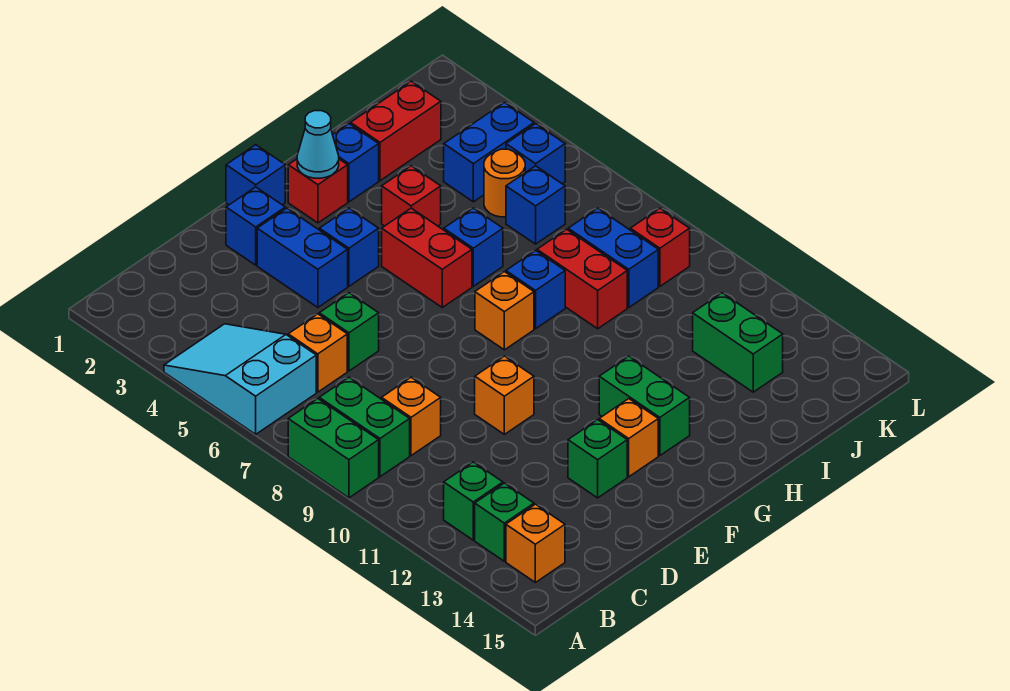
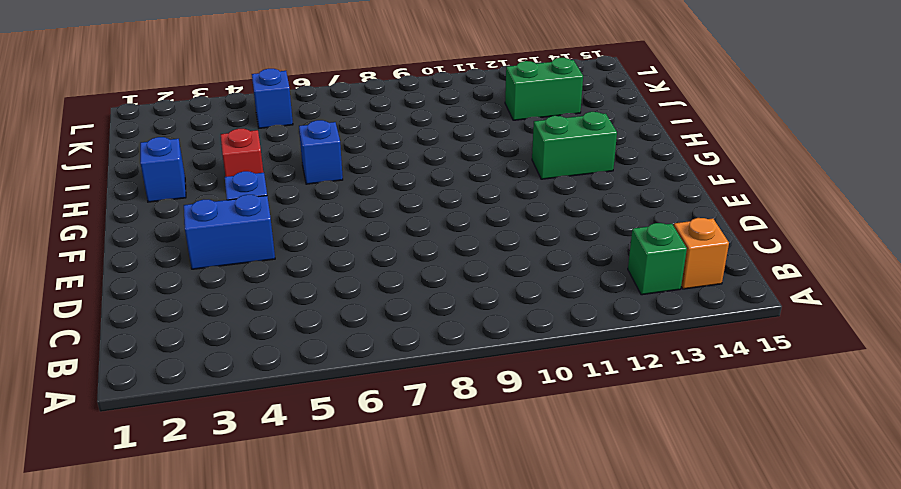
none -> cyan 2x3 slope [164,324,316,434]
none -> green 1x2 brick [288,399,379,498]
none -> green 1x2 brick [319,378,410,477]
none -> green 1x1 brick [444,462,503,540]

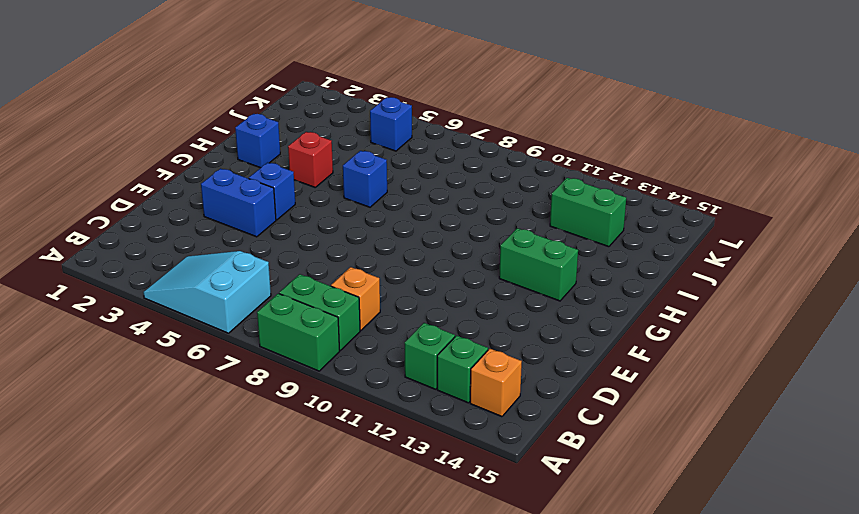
none -> orange 1x1 brick [288,314,347,392]
none -> green 1x1 brick [319,293,379,371]
none -> blue 1x1 brick [226,187,285,265]
none -> orange 1x1 brick [475,356,534,434]

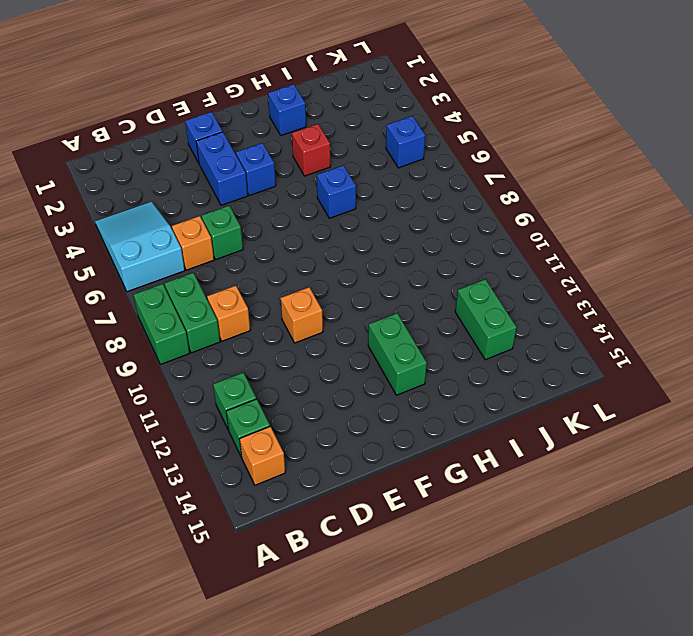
none -> green 1x1 brick [568,420,627,498]
none -> blue 1x1 brick [226,145,285,205]
none -> orange 1x1 brick [599,399,658,477]
none -> red 1x1 brick [288,159,348,223]

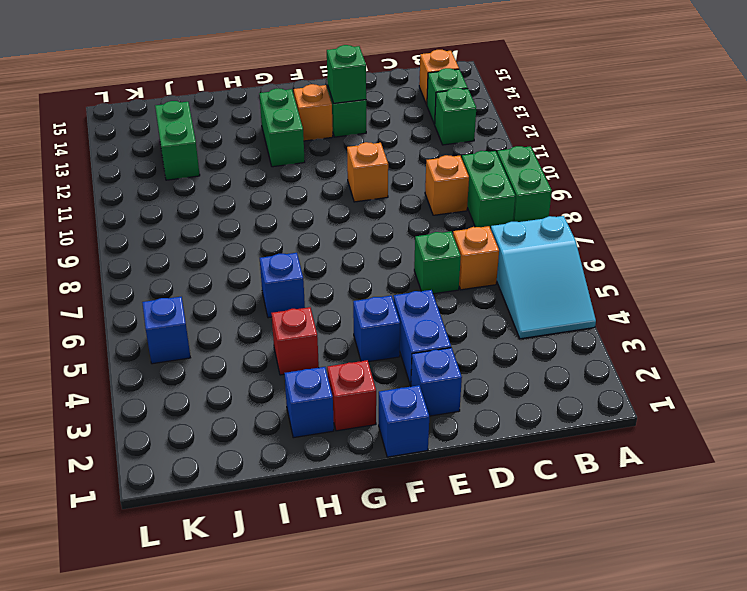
green 1x1 brick [327,45,366,103] -> none
none -> red 1x2 brick [382,208,472,307]
none -> orange 1x1 brick [475,272,534,350]
none -> blue 1x1 brick [506,251,565,329]
none -> red 1x2 brick [351,81,441,181]

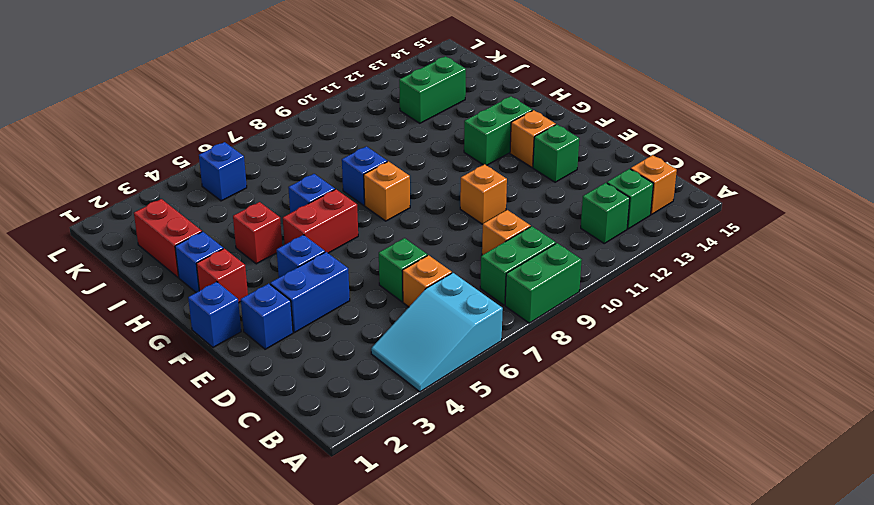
none -> red 1x2 brick [537,229,627,329]
none -> blue 1x2 brick [444,103,534,202]
none -> orange 1x1 round brick [484,149,525,217]
none -> blue 1x1 brick [506,166,565,244]

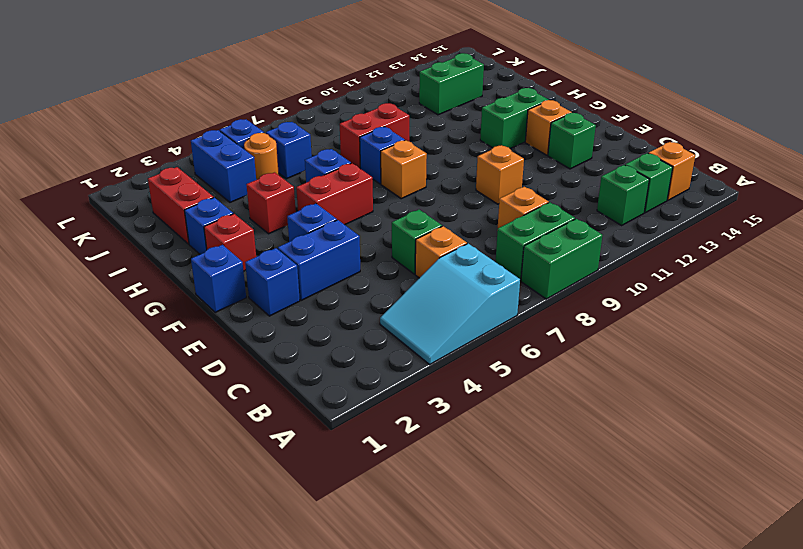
none -> blue 1x2 brick [568,208,658,308]
none -> red 1x1 brick [630,208,690,286]
none -> cyan 1x1 cone [297,111,339,178]

